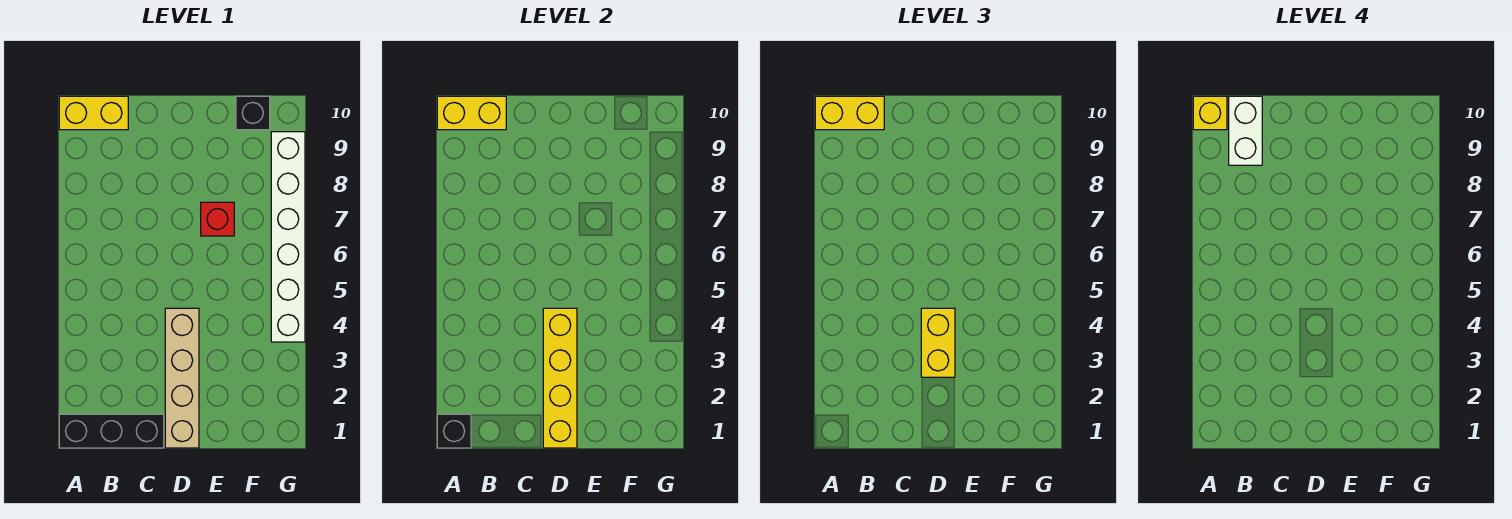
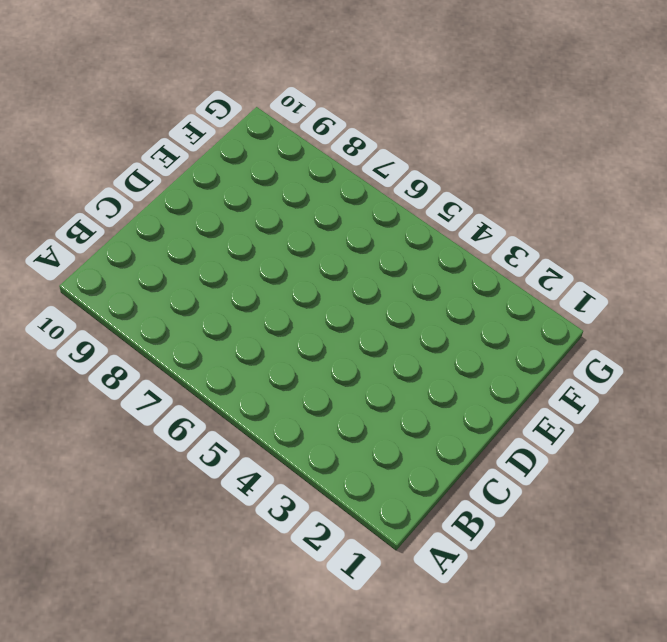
none -> black 1x3 brick [59,414,164,448]
none -> yellow 1x2 brick [59,96,128,130]
none -> tan 1x4 brick [165,308,199,448]

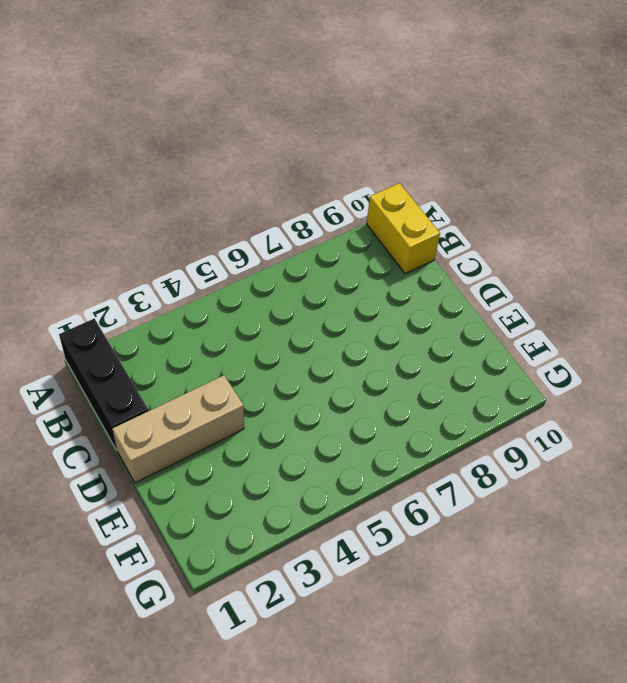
tan 1x3 brick [113,375,244,483] -> tan 1x4 brick [165,308,199,448]
none -> red 1x1 brick [201,202,234,236]
none -> black 1x1 brick [236,96,270,130]
none -> white 1x6 brick [271,132,305,342]

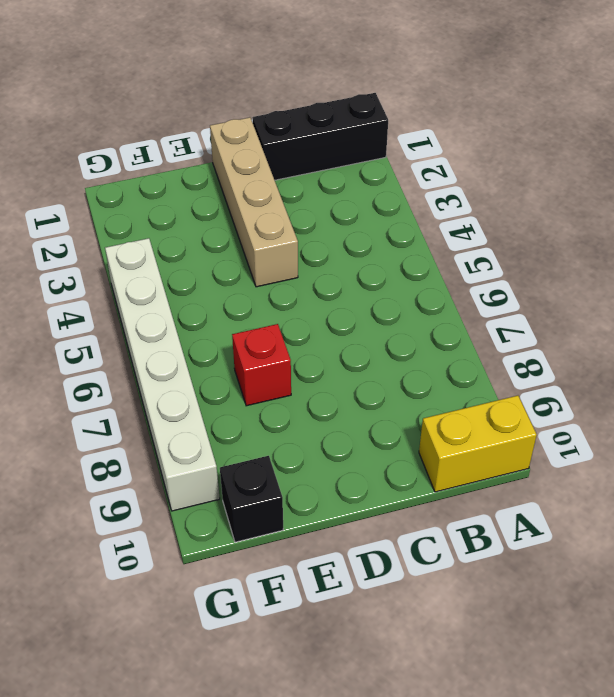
none -> black 1x1 brick [437,414,471,448]
none -> yellow 1x2 brick [437,96,506,130]
none -> yellow 1x4 brick [543,308,577,448]

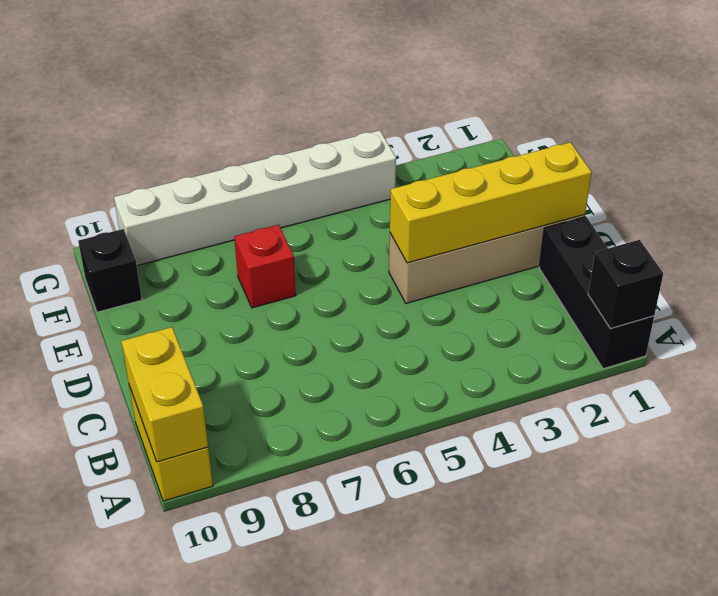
none -> yellow 1x2 brick [815,96,884,130]
none -> yellow 1x2 brick [921,308,955,377]
none -> yellow 1x1 brick [1193,96,1227,130]

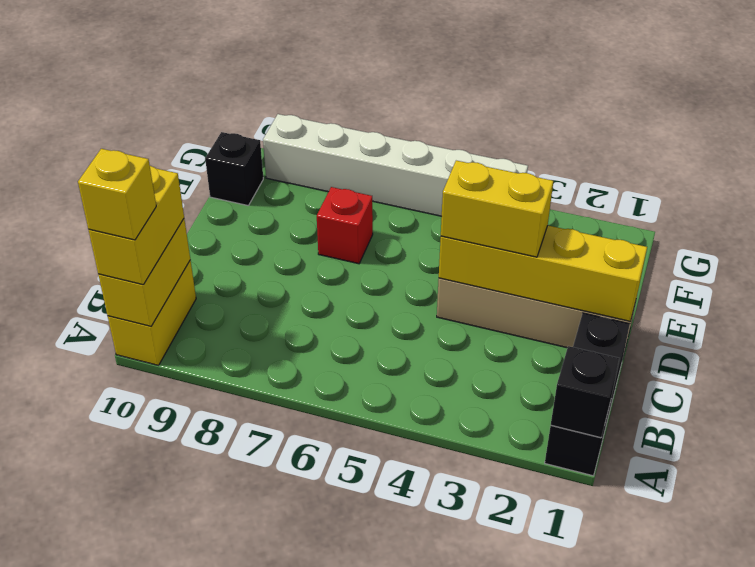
none -> white 1x2 brick [1229,96,1262,165]

